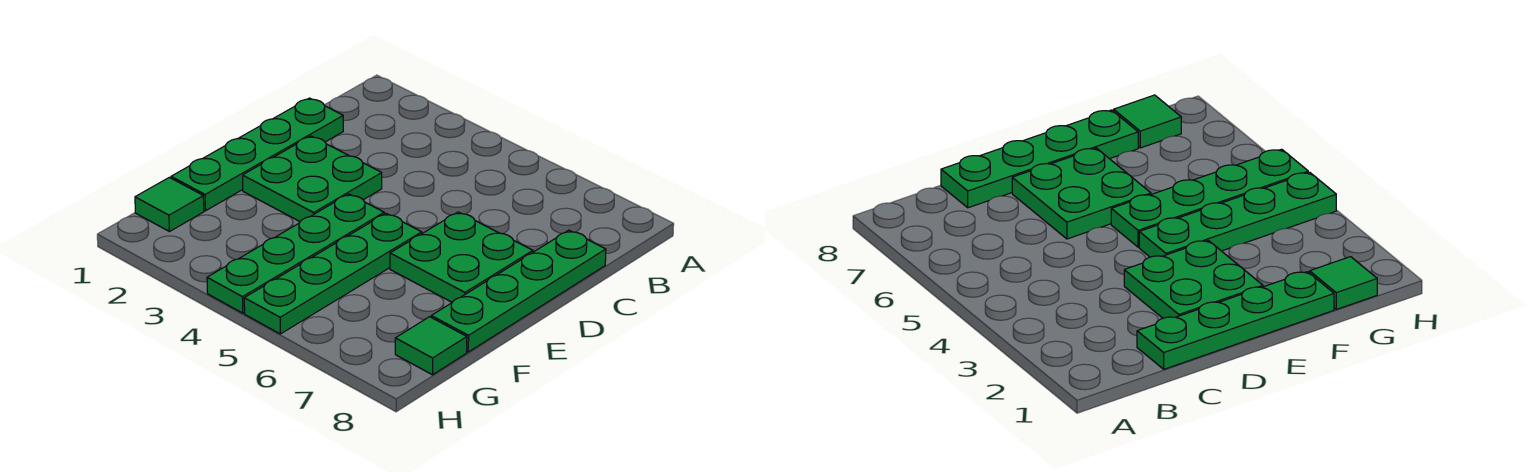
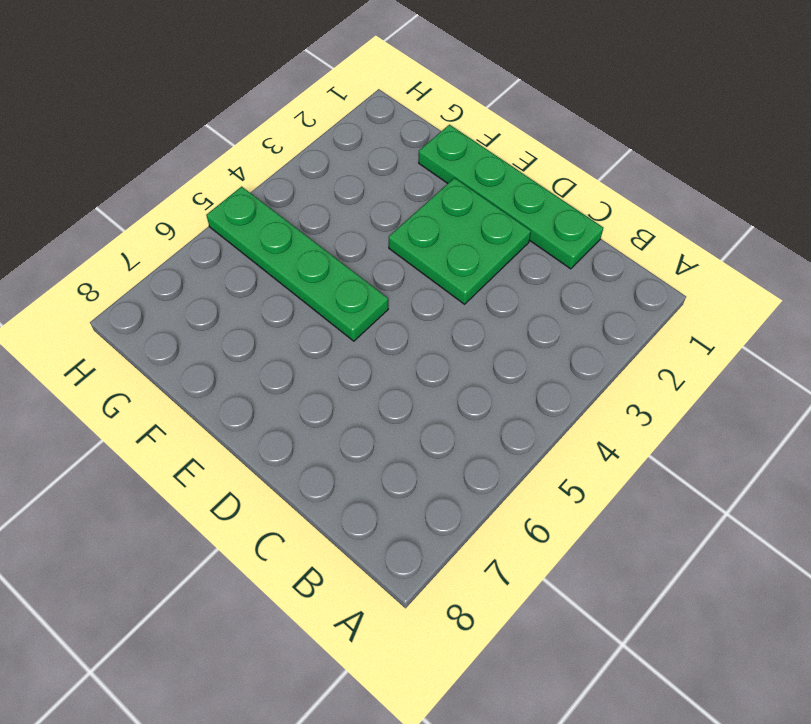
none -> green 1x4 plate [431,230,606,352]
none -> green 2x2 plate [390,212,533,302]

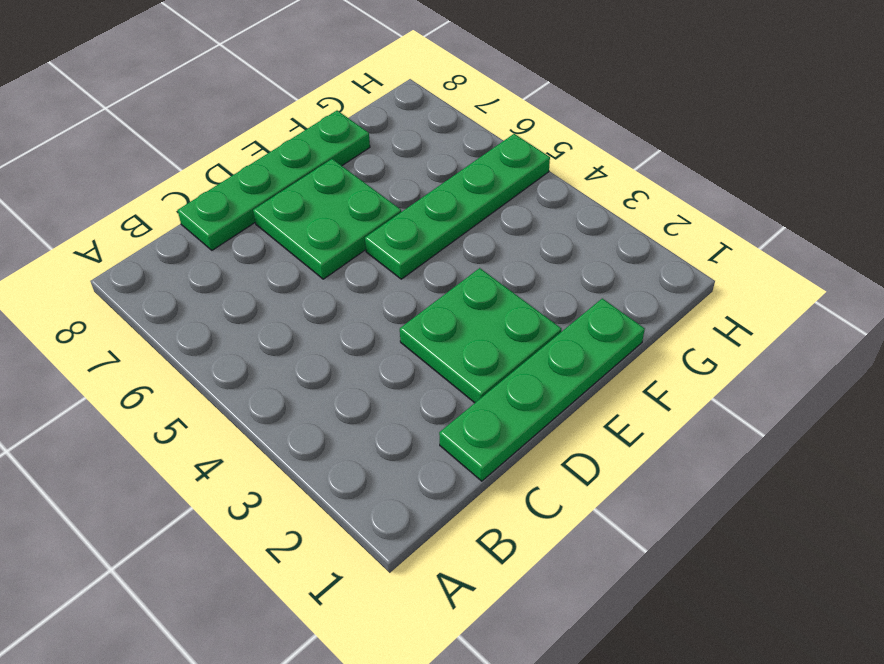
none -> green 1x4 plate [207,194,384,313]
none -> green 1x1 tile [135,177,204,232]

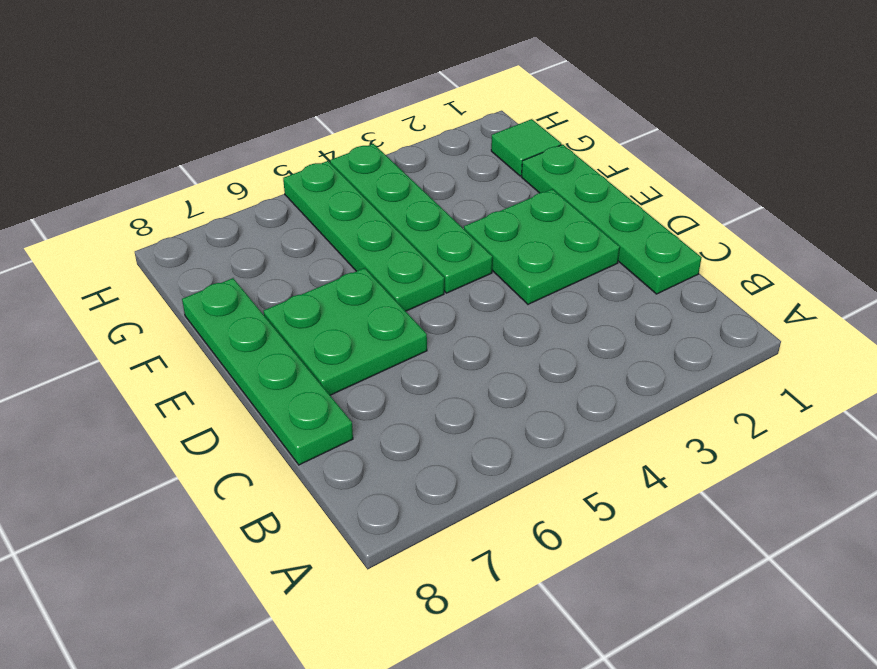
none -> green 1x1 tile [395,317,467,375]

